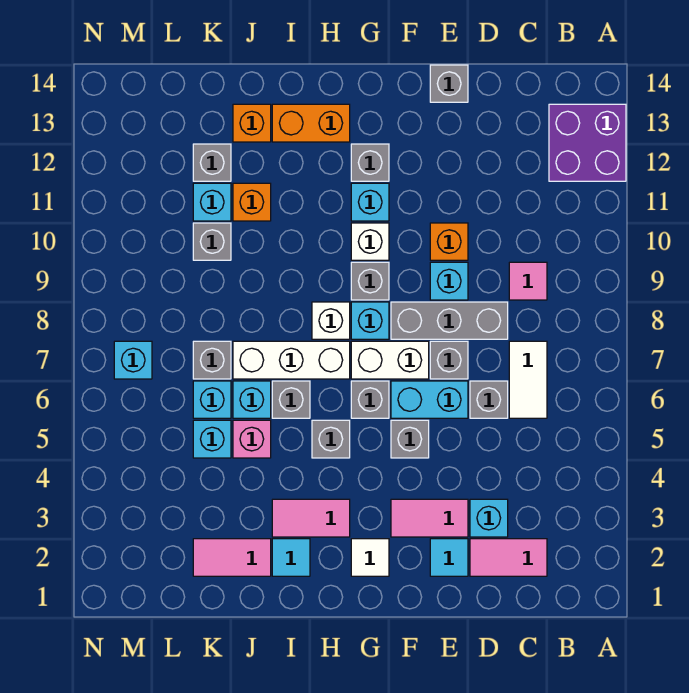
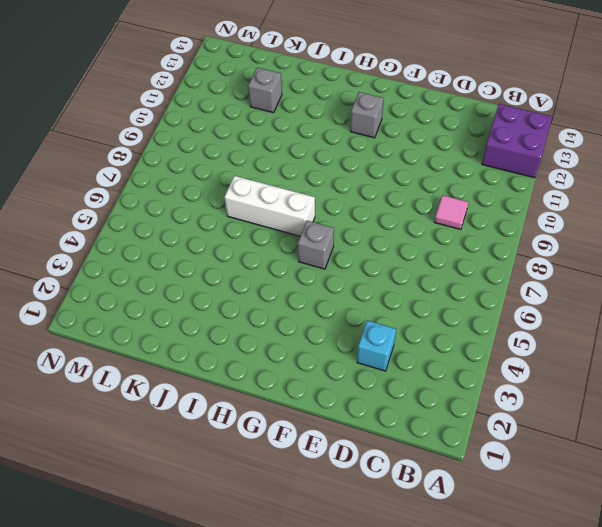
none -> pink 1x2 tile [470,539,547,576]
none -> white 1x2 tile [509,341,547,418]
none -> grey 1x1 brick [470,381,508,418]
none -> grey 1x3 brick [391,302,508,339]

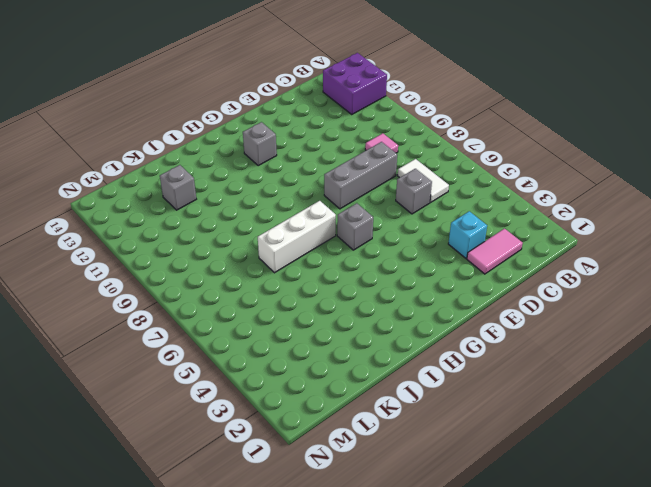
none -> cyan 1x1 tile [430,539,468,576]
none -> pink 1x2 tile [391,499,468,537]
none -> cyan 1x2 brick [391,381,468,418]
none -> grey 1x1 brick [430,341,468,379]

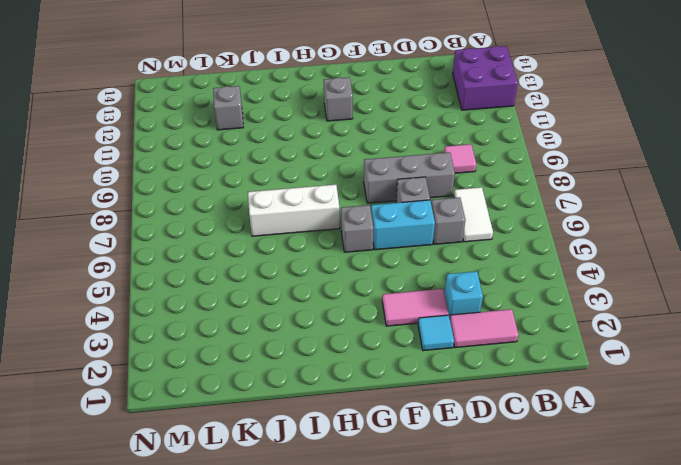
none -> cyan 1x1 brick [430,262,468,300]
none -> orange 1x1 brick [430,223,468,260]
none -> grey 1x1 brick [430,65,468,102]
none -> grey 1x1 brick [391,420,429,458]

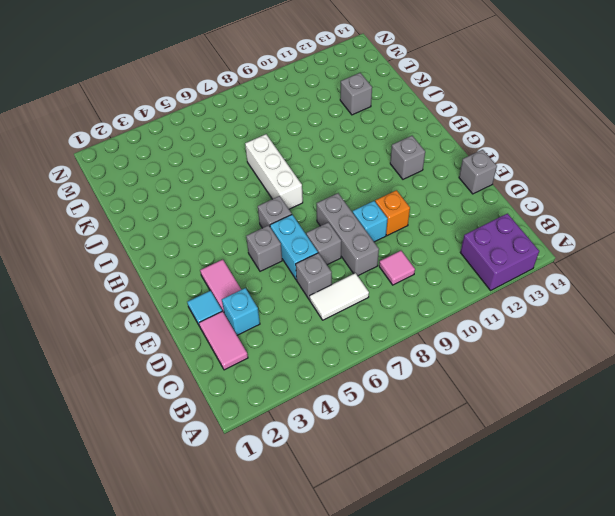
none -> white 1x2 brick [351,341,429,379]
none -> white 1x1 tile [351,539,389,576]
none -> cyan 1x1 brick [351,302,389,339]
none -> grey 1x1 brick [351,262,389,300]

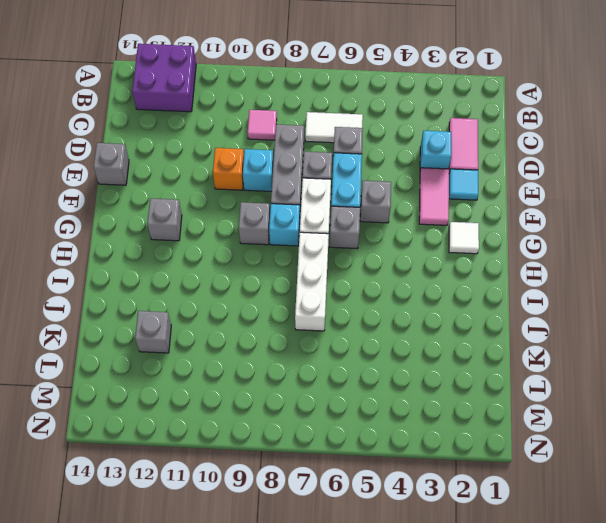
none -> white 1x1 brick [351,223,389,260]
none -> cyan 1x1 brick [351,183,389,221]
none -> pink 1x2 tile [272,499,350,537]
none -> grey 1x1 brick [312,420,350,458]

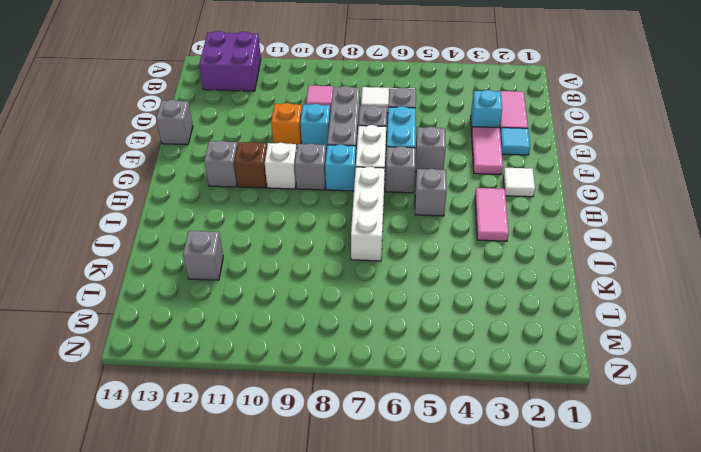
brown 1x1 brick [234,142,267,188] -> cyan 1x1 brick [351,183,389,221]
none -> white 1x1 brick [312,302,350,339]
none -> orange 1x2 brick [272,104,350,142]
none -> cyan 1x1 tile [272,539,310,576]
none -> grey 1x1 brick [272,381,310,418]

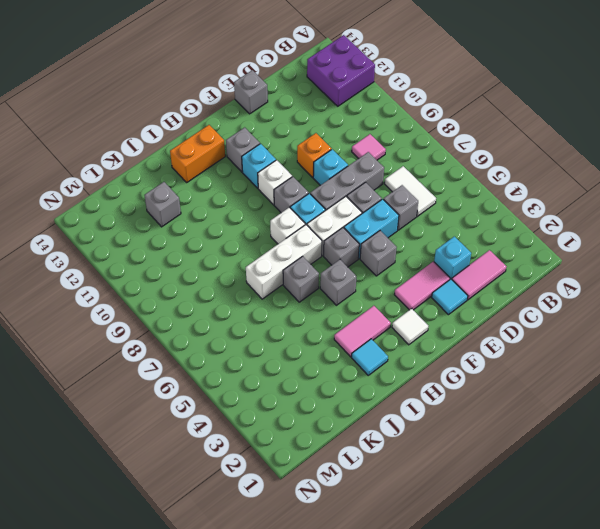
none -> pink 1x2 tile [193,539,271,576]
none -> pink 1x1 brick [233,420,271,458]
none -> cyan 1x1 brick [233,381,271,418]
none -> orange 1x1 brick [233,183,271,221]

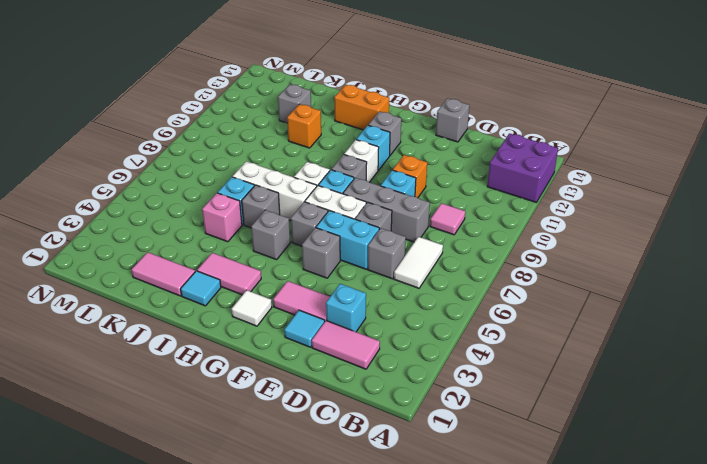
none -> orange 1x1 brick [233,104,271,142]
none -> cyan 1x1 brick [193,420,231,458]
none -> cyan 1x1 brick [193,381,231,418]
none -> grey 1x1 brick [193,341,231,379]

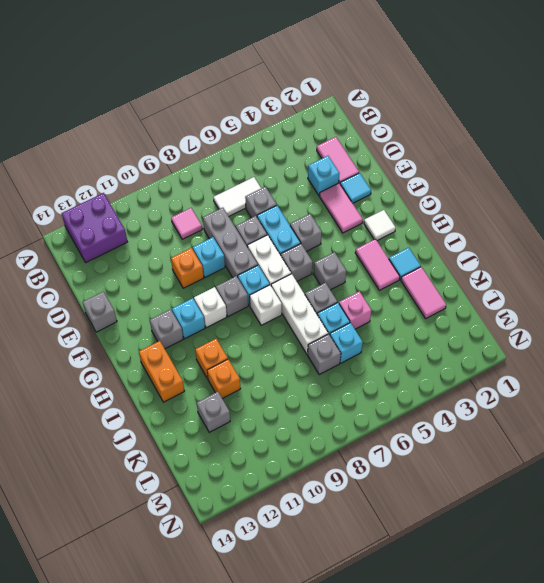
orange 1x1 brick [195,339,228,379] -> orange 1x1 brick moved to [233,104,271,142]
none -> cyan 1x1 brick [193,420,231,458]
none -> grey 1x1 brick [193,223,231,260]
none -> cyan 1x1 brick [193,183,231,221]
none -> cyan 1x1 brick [114,341,152,379]

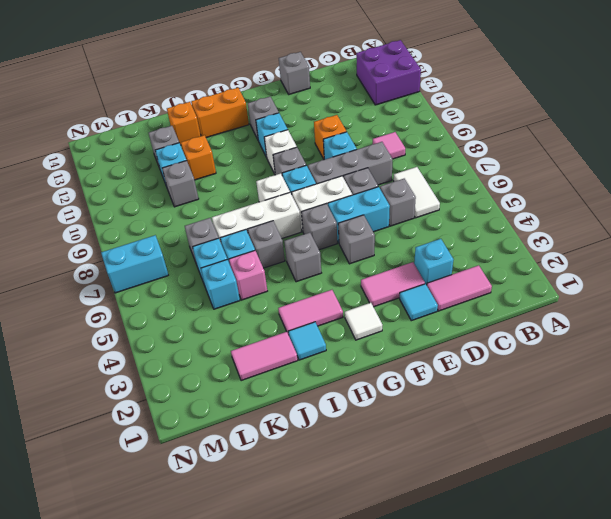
cyan 1x2 brick [101,235,168,293] -> cyan 1x1 brick [114,341,152,379]

